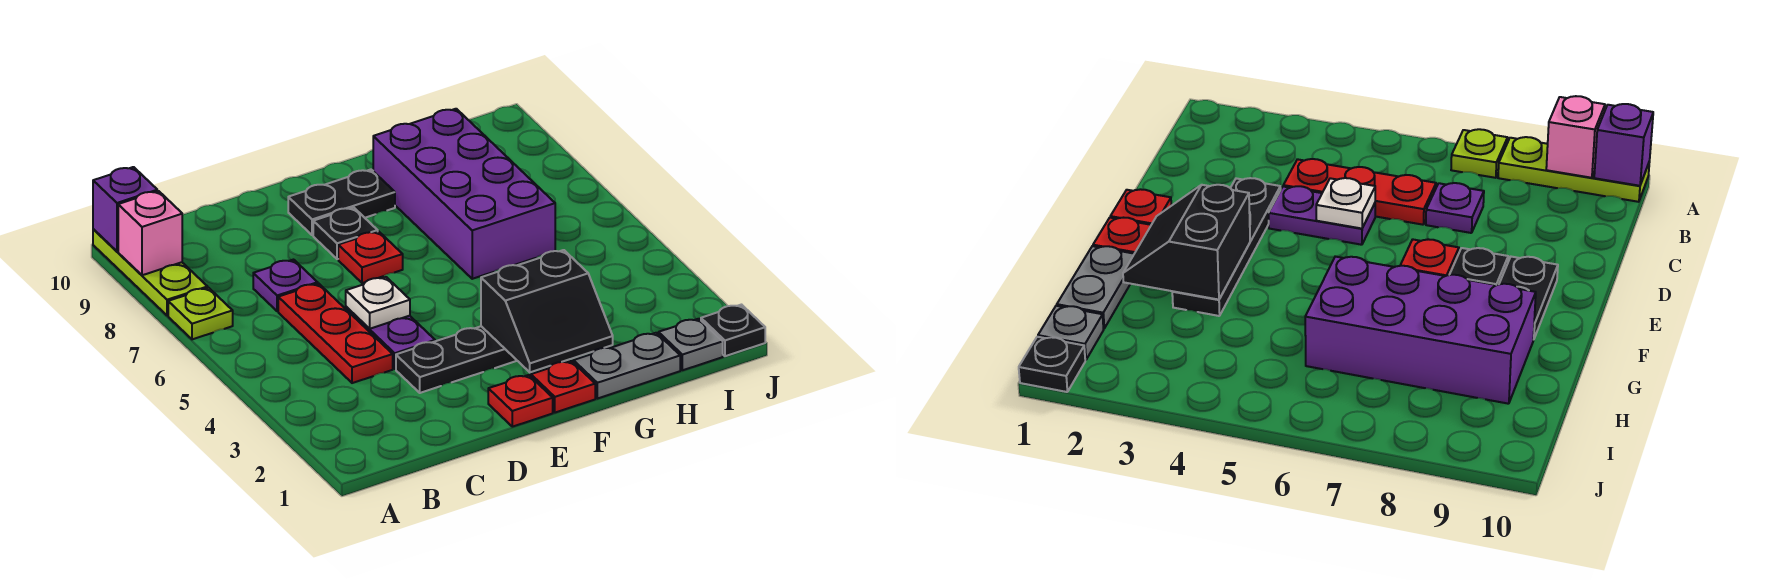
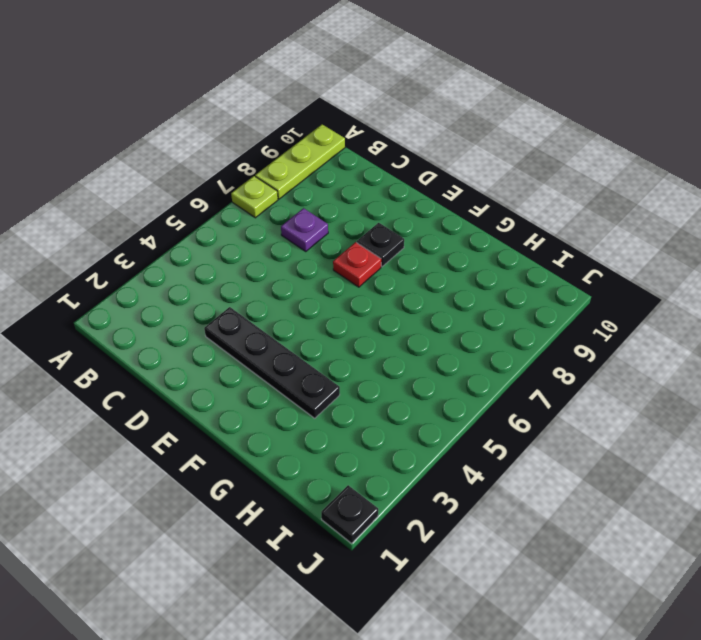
none -> red 1x3 plate [278,283,393,383]
none -> purple 1x2 plate [346,307,435,369]
none -> red 1x1 plate [488,375,553,427]

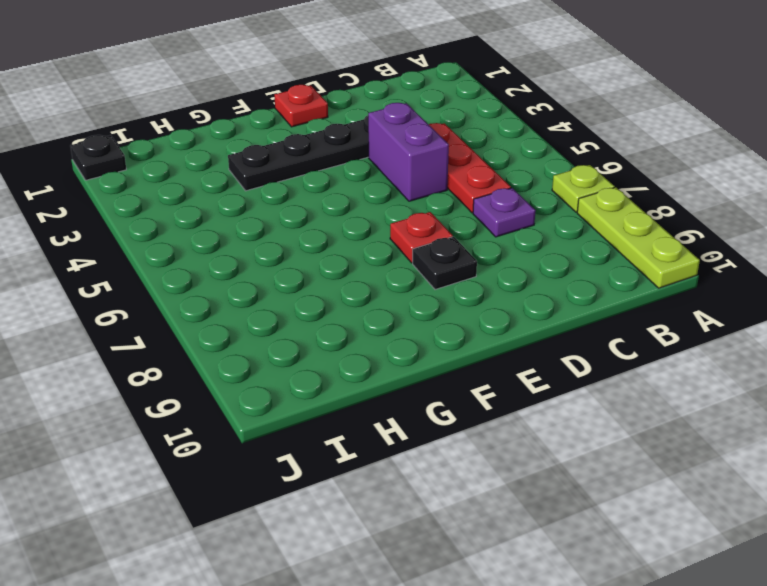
purple 1x2 brick [368,103,449,201] -> purple 1x2 plate [346,307,435,369]
none -> black 1x2 plate [288,170,395,235]
none -> red 1x1 plate [531,361,595,413]
none -> grey 1x2 plate [573,333,680,399]

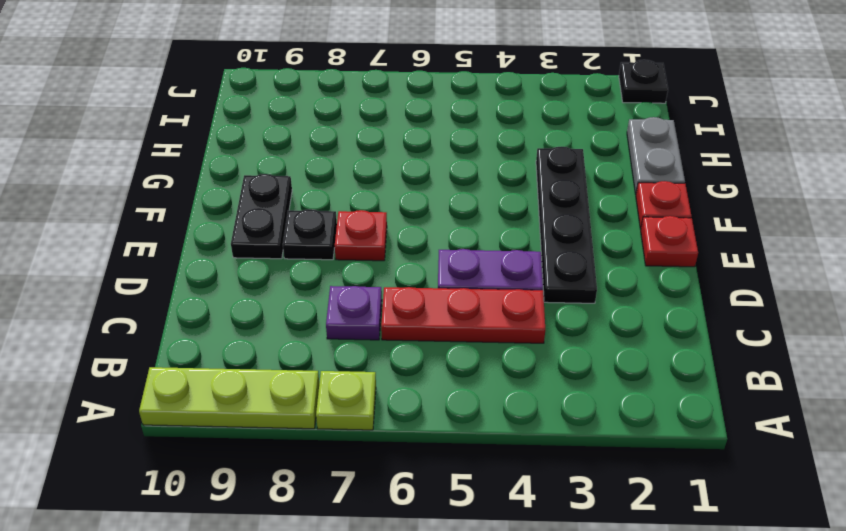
none -> purple 2x4 brick [373,109,555,279]
none -> grey 1x1 plate [659,319,723,370]
none -> pink 1x1 brick [118,191,182,275]

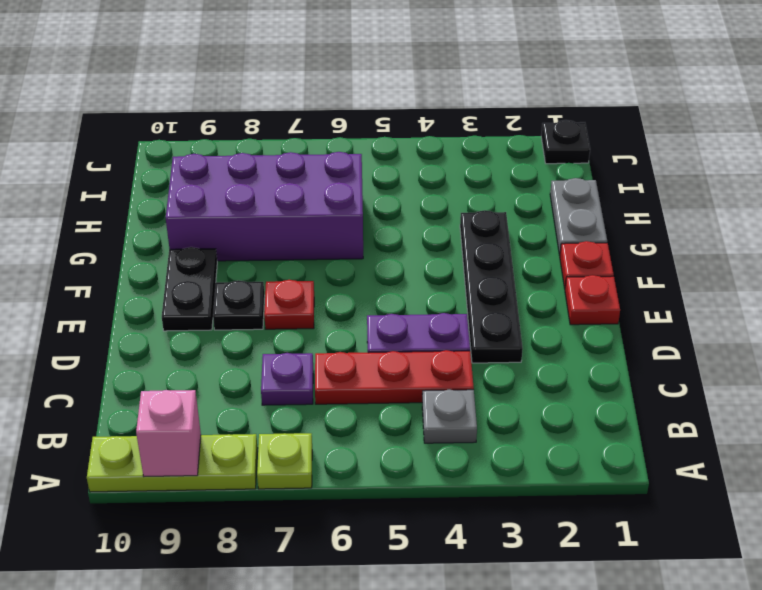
grey 1x1 plate [422,389,477,443] -> grey 1x1 plate moved to [659,319,723,370]
none -> purple 1x1 brick [93,167,157,251]
none -> white 1x1 plate [346,277,410,329]
none -> black 2x2 slope [481,250,613,372]

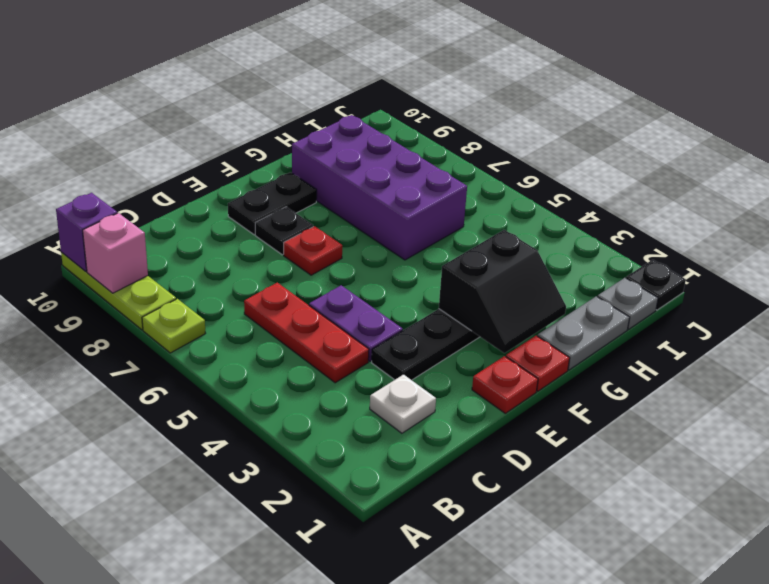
white 1x1 plate [370,374,436,433] -> white 1x1 plate moved to [346,277,410,329]
none -> purple 1x1 plate [253,260,318,311]

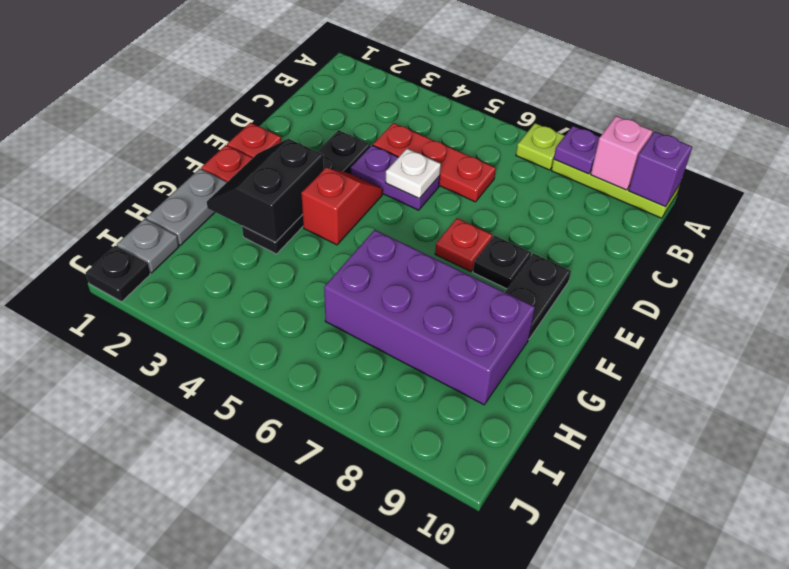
purple 1x1 plate [554,126,600,174] -> purple 1x1 plate moved to [253,260,318,311]
red 1x2 slope [301,168,383,245] -> none

